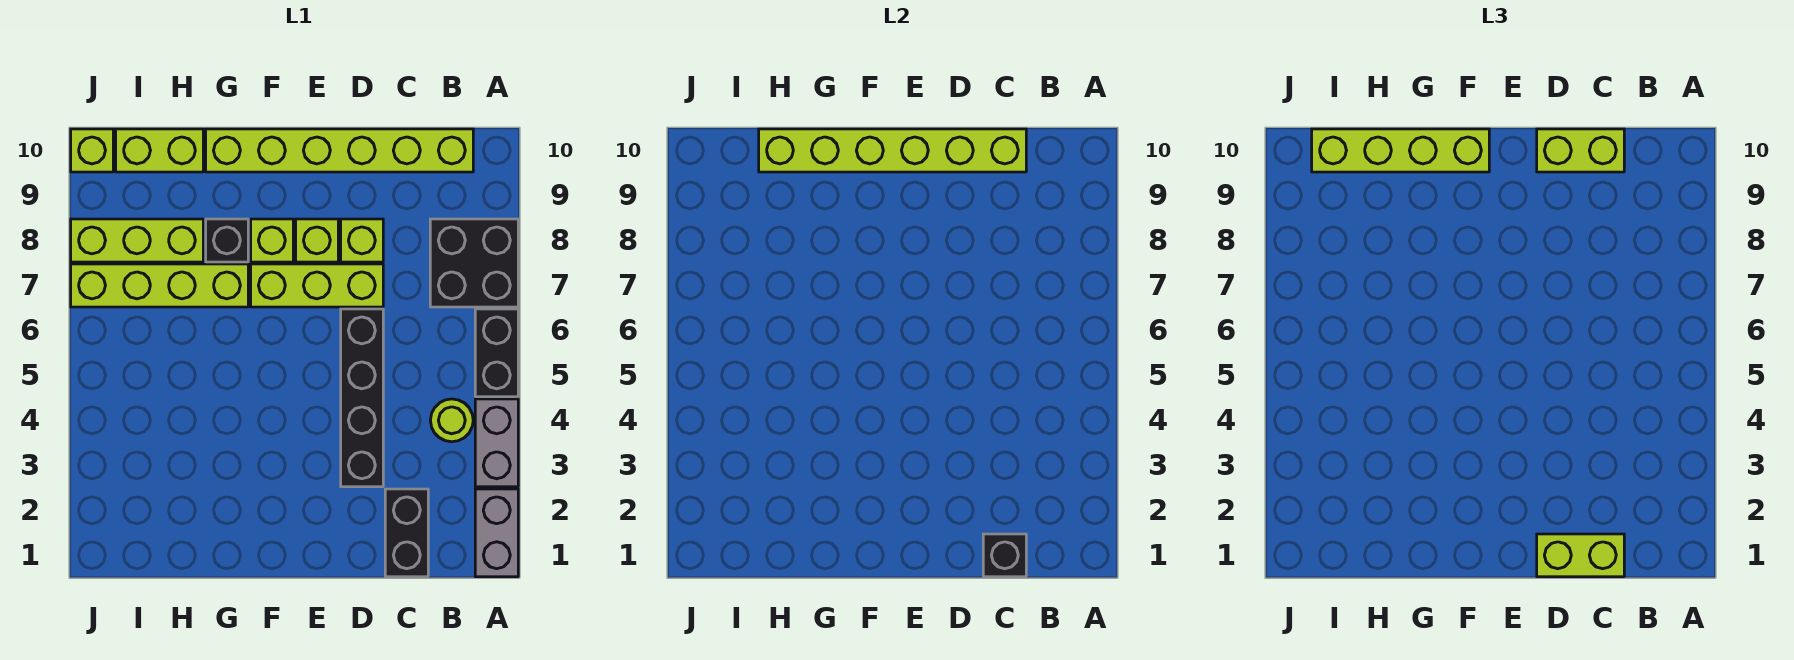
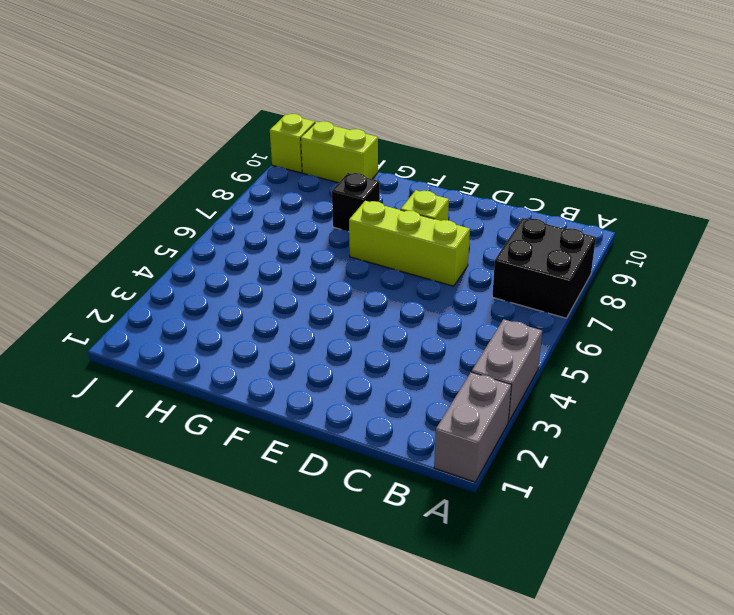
none -> black 1x2 brick [475,309,518,397]
none -> lime 1x1 round brick [430,399,473,442]
none -> lime 1x6 brick [206,129,473,172]

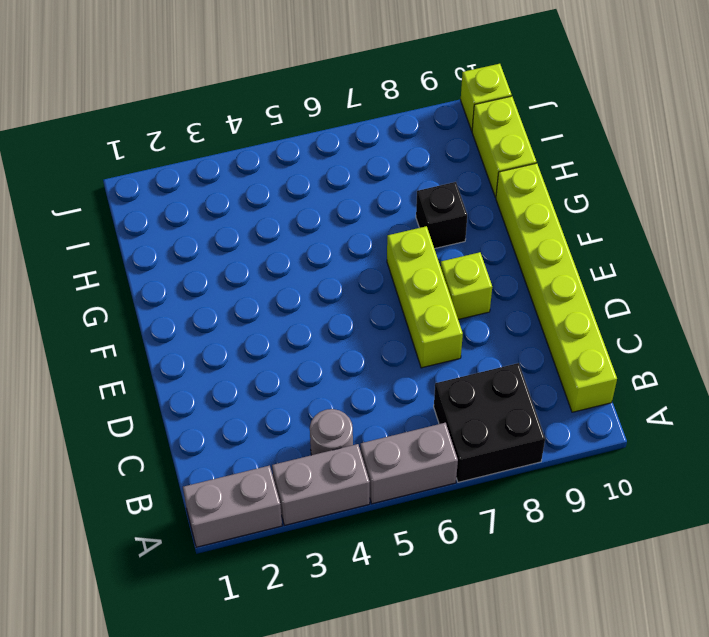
grey 1x2 brick [360,423,458,504] -> black 1x2 brick [475,309,518,397]
grey 1x1 round brick [310,409,353,455] -> lime 1x1 round brick [430,399,473,442]
none -> black 1x2 brick [385,489,428,577]
none -> black 1x4 brick [341,309,383,487]
none -> lime 1x1 brick [341,219,383,262]

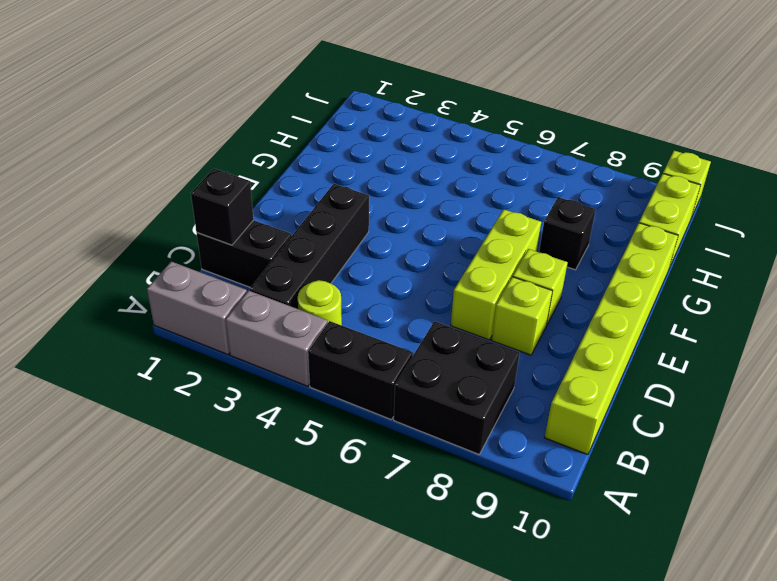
black 1x4 brick [250,184,369,309] -> black 1x4 brick turned to [341,309,383,487]
none -> lime 1x1 brick [251,219,293,262]
none -> lime 1x4 brick [71,264,248,307]
none -> lime 1x3 brick [71,219,203,262]

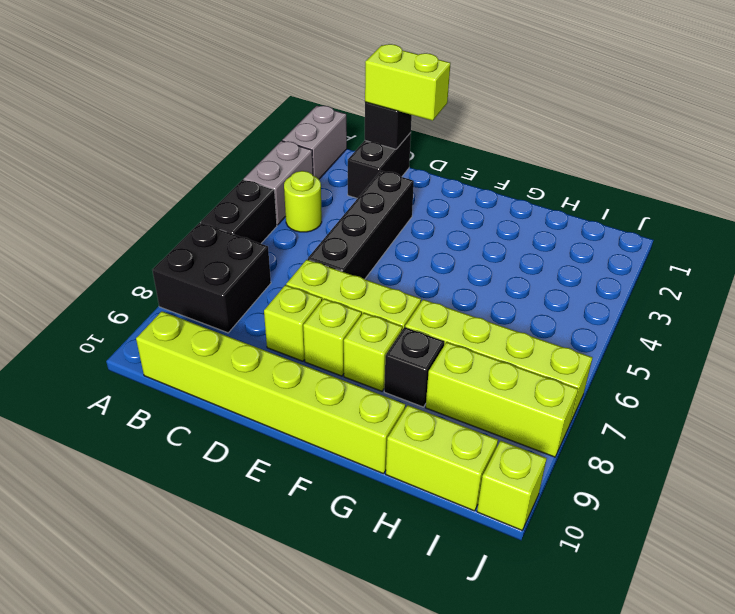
none -> lime 1x6 brick [759,129,1026,172]
none -> lime 1x2 brick [1537,129,1624,172]
none -> lime 1x4 brick [1312,129,1489,172]

